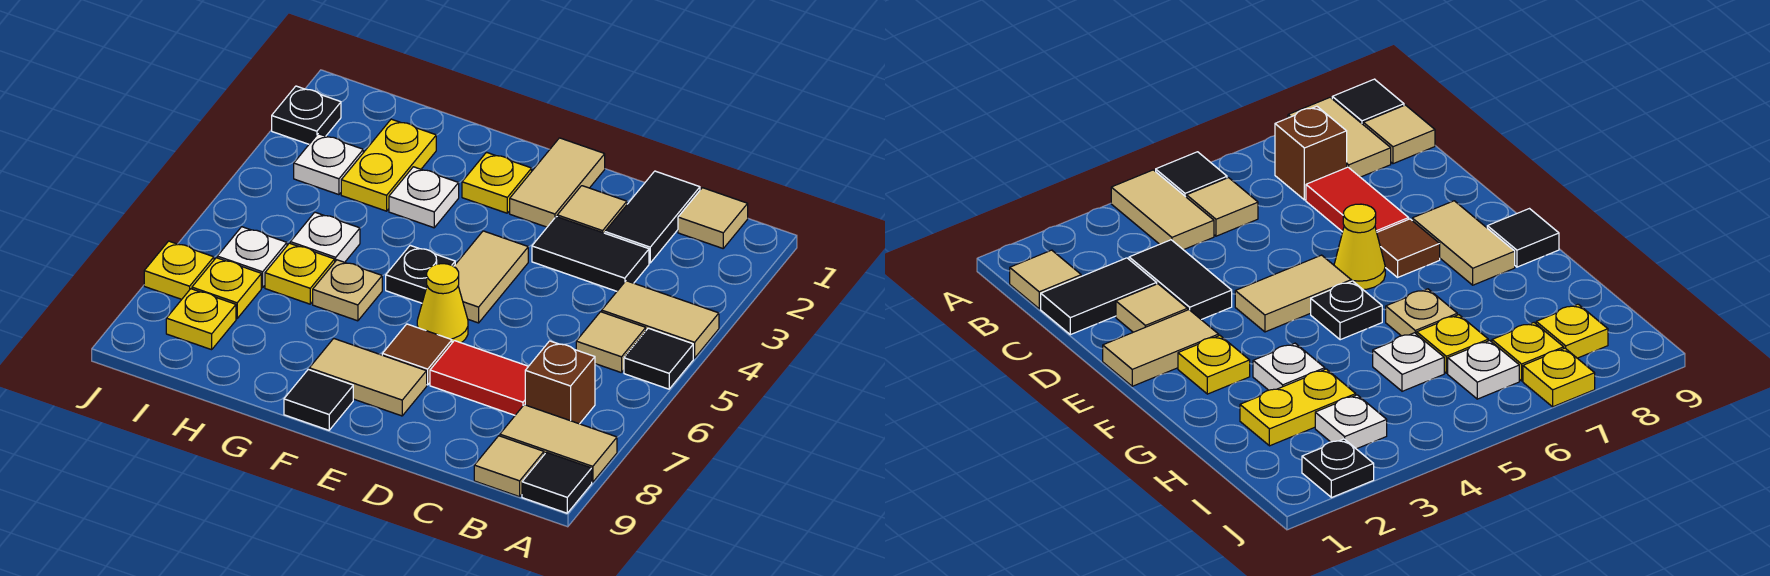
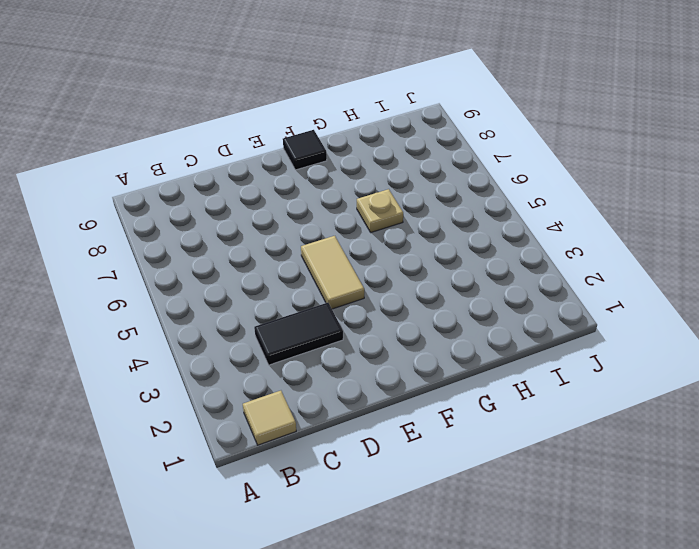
none -> tan 1x2 tile [602,281,719,358]
none -> black 1x1 tile [624,328,693,389]
none -> tan 1x2 tile [500,405,617,482]
none -> black 1x1 tile [522,452,592,513]

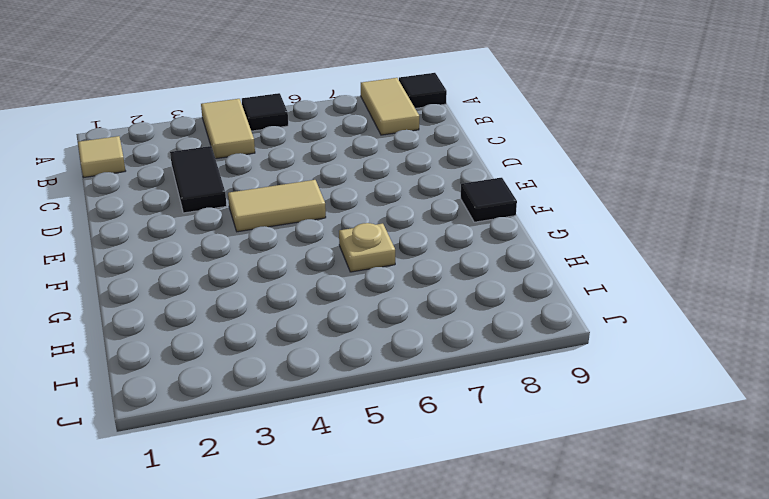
none -> tan 1x1 tile [576,312,646,373]
none -> brown 1x1 brick [525,341,595,424]
none -> tan 1x1 tile [474,436,544,497]
none -> black 1x2 tile [605,171,700,263]

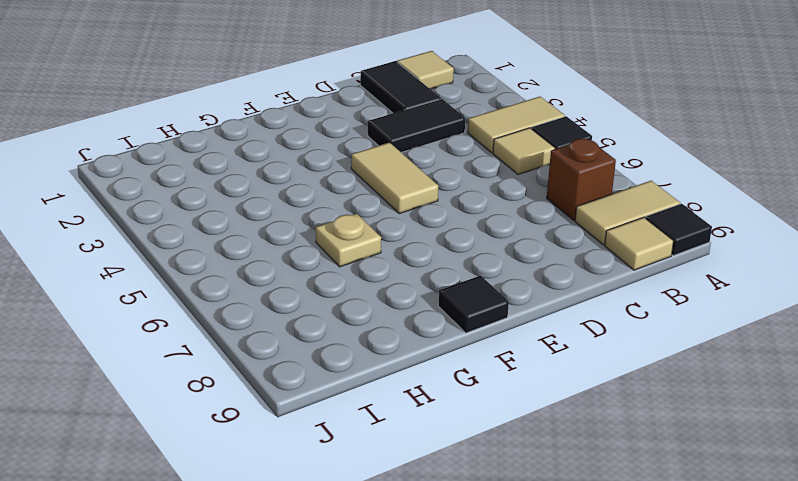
none -> red 1x2 tile [430,341,528,415]
none -> tan 1x1 tile [557,186,627,233]
none -> tan 1x2 tile [510,138,605,227]
none -> yellow 1x1 cone [417,264,468,343]

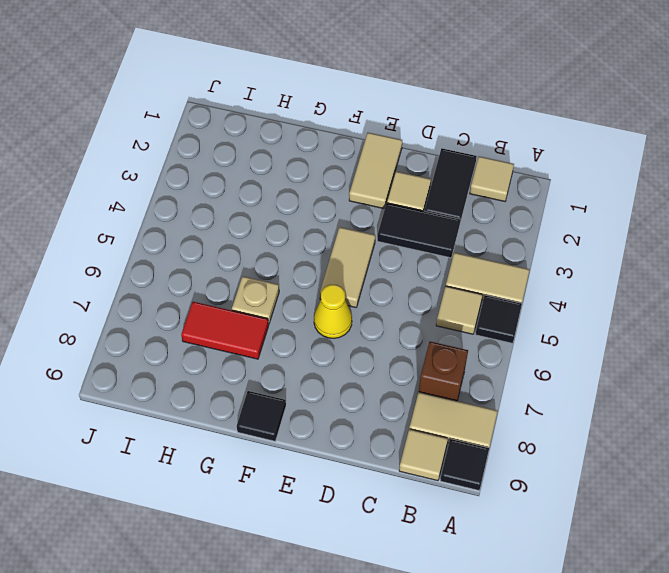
red 1x2 tile [181,302,269,359] -> red 1x2 tile moved to [430,341,528,415]
none -> brown 1x1 tile [382,324,452,385]
none -> tan 1x2 tile [309,339,427,416]
none -> yellow 1x1 plate [462,152,532,213]
none -> black 1x1 plate [386,245,455,303]

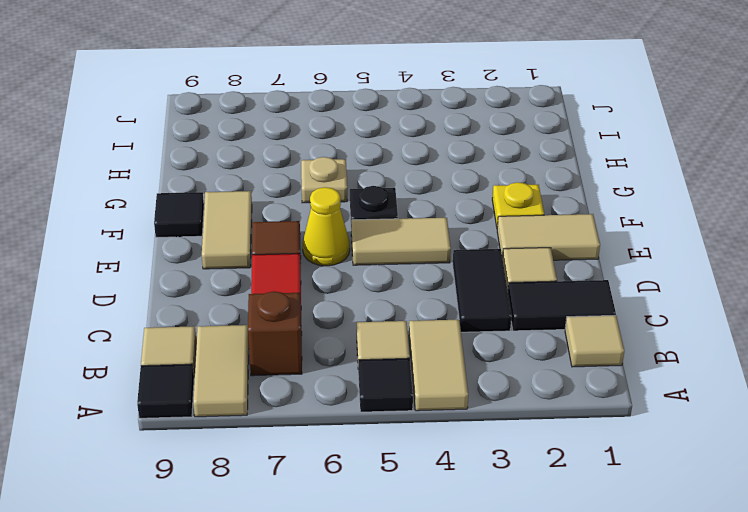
none -> white 1x1 plate [389,167,459,228]
none -> yellow 1x2 plate [341,119,436,211]
none -> white 1x1 plate [290,212,360,262]
none -> yellow 1x1 plate [265,243,335,304]

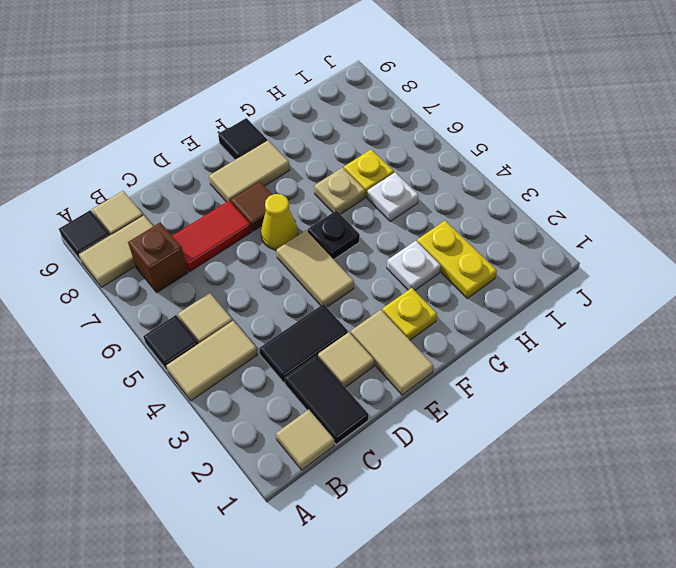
none -> white 1x1 plate [294,134,363,195]
none -> white 1x1 plate [217,227,287,288]
none -> yellow 1x1 plate [192,258,261,319]
none -> yellow 1x1 plate [166,289,236,350]

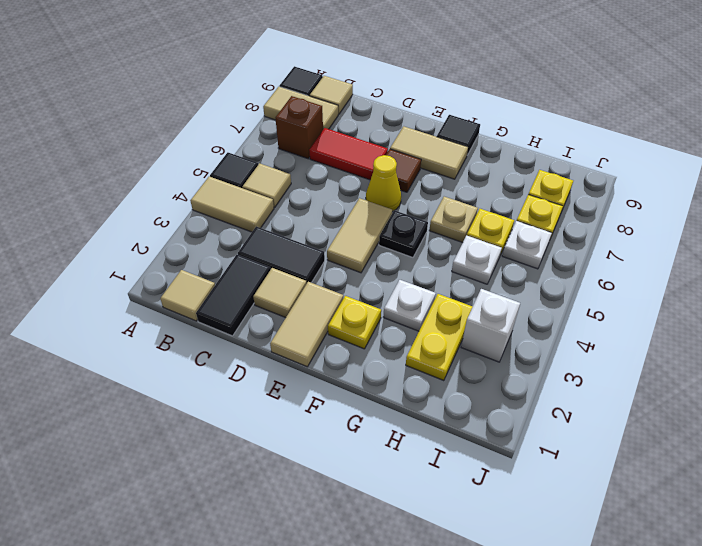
white 1x1 brick [461,289,520,362] -> white 1x1 plate [294,134,363,195]
none -> black 1x1 plate [272,86,341,144]
none -> yellow 1x1 plate [144,241,214,299]

